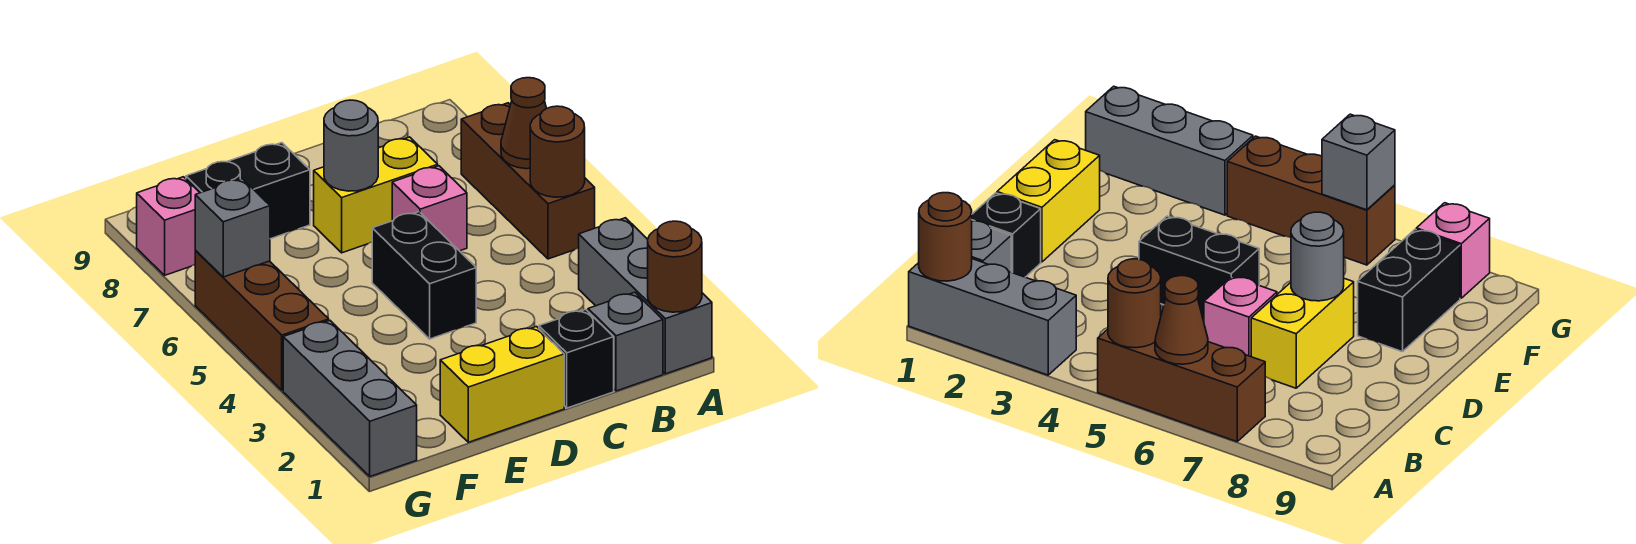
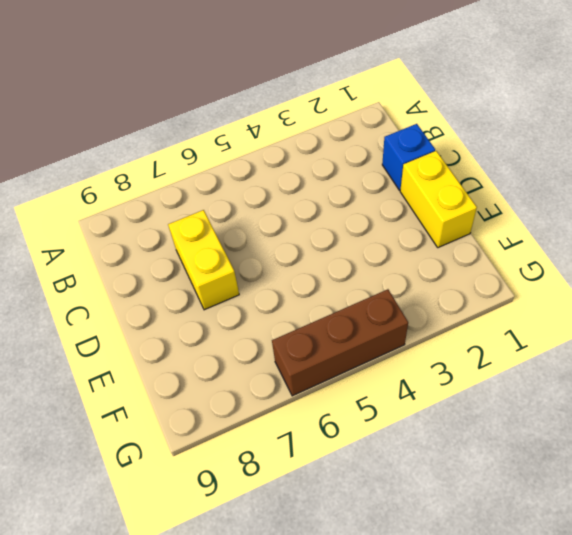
blue 1x1 brick [382,124,435,190] -> black 1x1 brick [539,309,614,408]
none -> grey 1x3 brick [579,218,712,374]
none -> brown 1x3 brick [461,103,595,259]
none -> grey 1x1 brick [588,292,663,391]

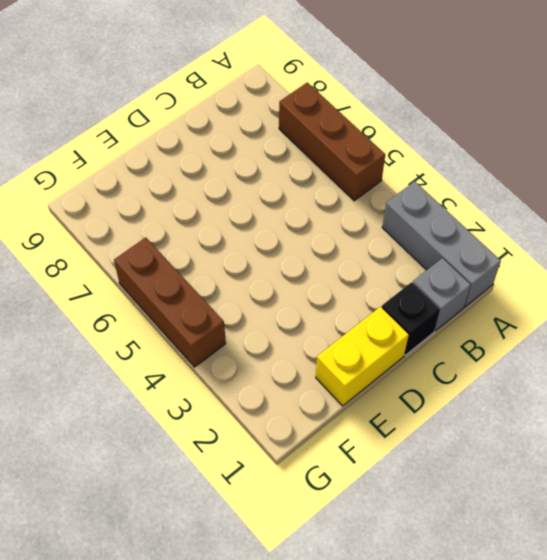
none -> pink 1x1 brick [392,166,467,251]
none -> yellow 1x2 brick [314,137,438,253]
none -> black 1x2 brick [372,212,476,339]

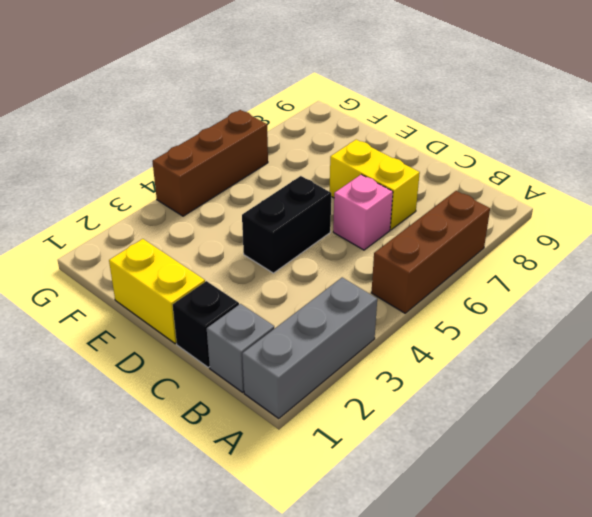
none -> black 1x2 brick [186,143,310,239]
none -> grey 1x3 brick [283,321,417,477]
none -> pink 1x1 brick [137,177,200,275]

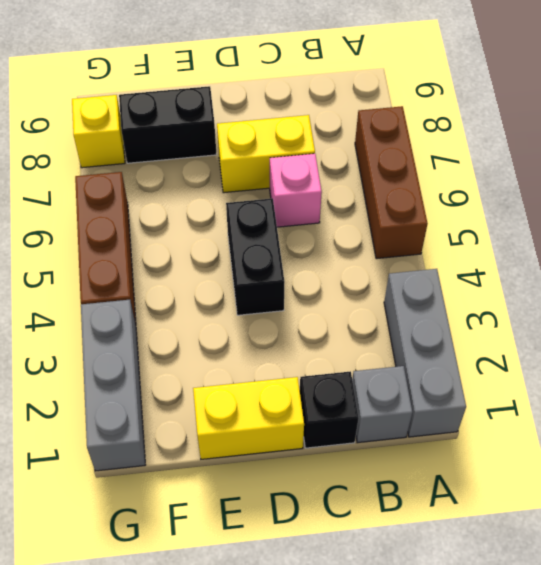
yellow 1x1 brick [72,95,125,168] -> pink 1x1 brick [137,177,200,275]
none -> brown 1x1 round brick [648,221,702,312]
none -> brown 1x1 round brick [530,106,585,197]
none -> brown 1x1 cone [501,78,546,169]

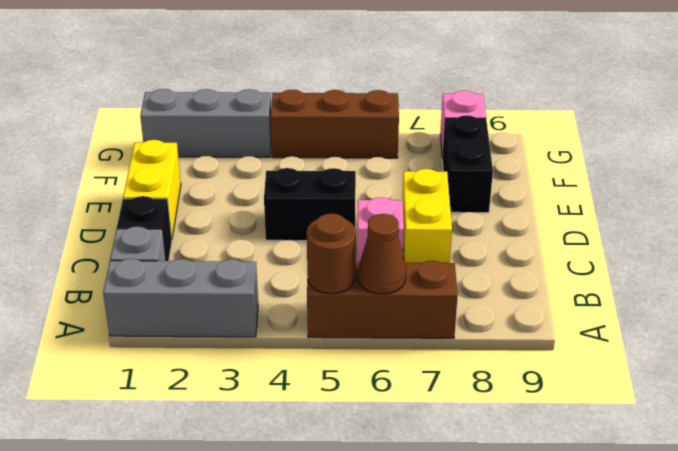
none -> brown 1x1 round brick [648,221,702,312]
none -> grey 1x1 round brick [324,100,378,191]
none -> grey 1x1 brick [195,179,270,277]

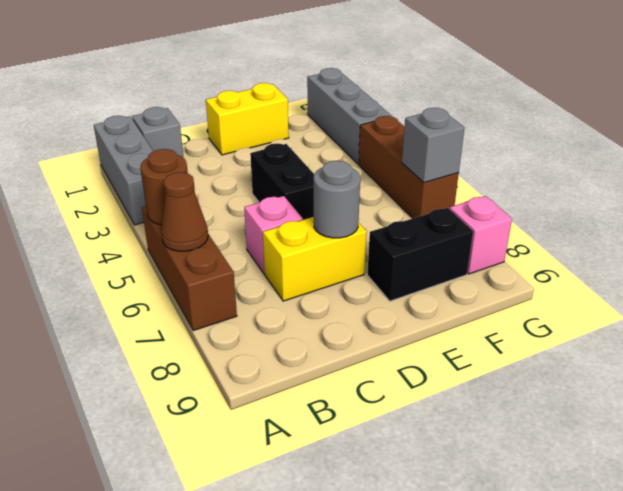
none -> black 1x1 brick [539,309,614,408]
none -> brown 1x1 round brick [648,221,702,312]

